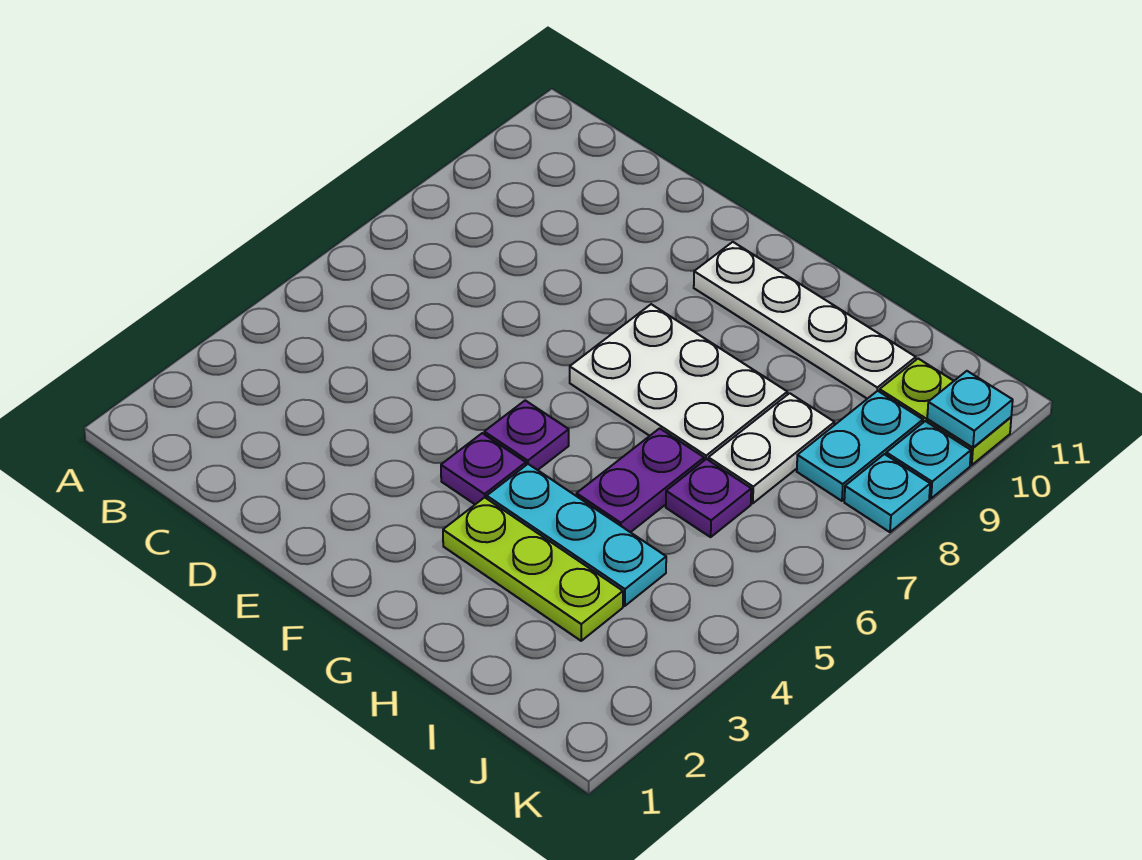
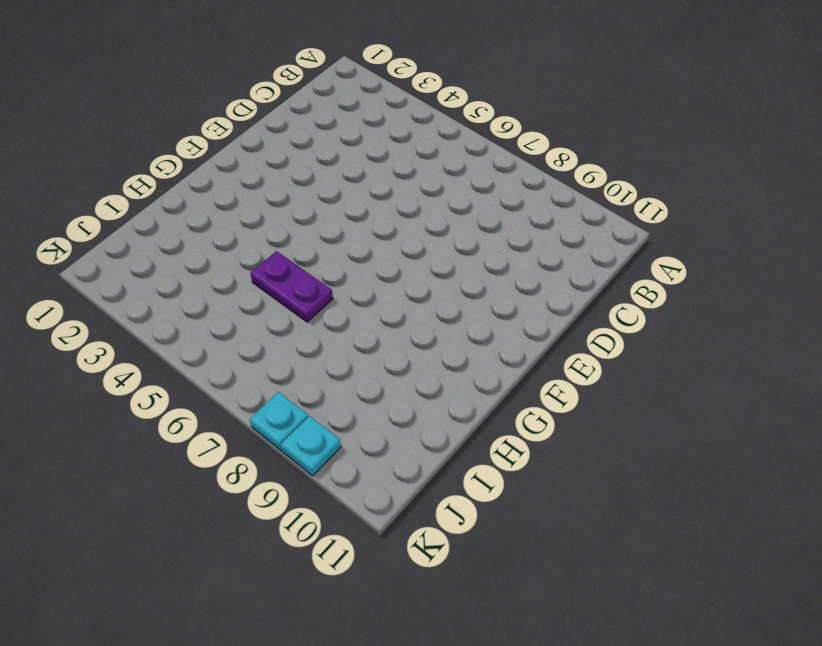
none -> purple 1x1 plate [441,433,526,504]
none -> purple 1x1 plate [484,400,569,470]
none -> white 2x3 plate [570,304,787,460]

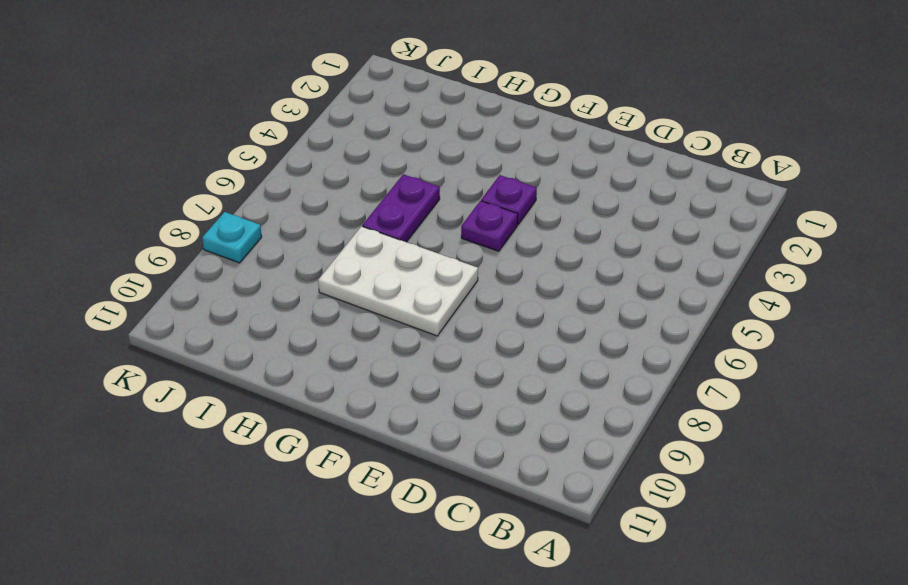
none -> white 1x4 plate [694,242,916,399]
none -> lime 1x3 plate [443,497,623,641]
none -> cyan 1x3 plate [487,464,666,606]

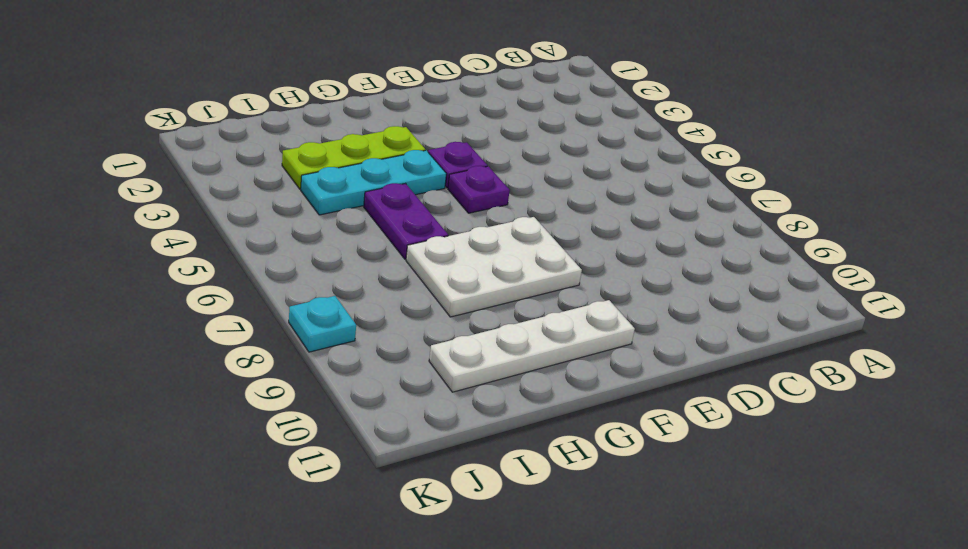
none -> purple 1x1 plate [666,459,751,537]
none -> white 1x2 plate [708,393,834,503]
none -> cyan 1x2 plate [797,391,923,501]

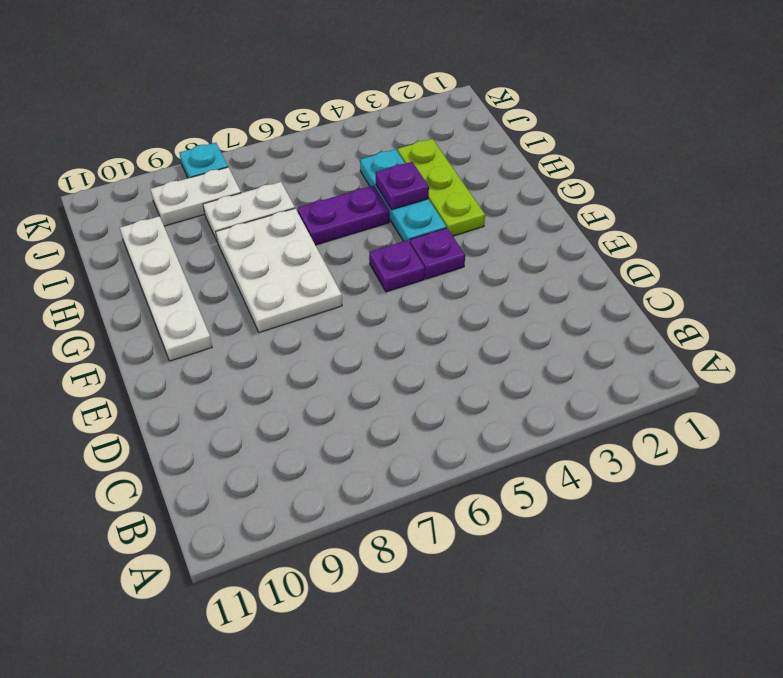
purple 1x1 plate [376,162,429,210] -> purple 1x1 plate moved to [666,459,751,537]
white 1x2 plate [151,167,241,226] -> cyan 1x2 plate [797,391,923,501]
none -> lime 1x2 plate [879,359,1011,465]
none -> cyan 1x1 plate [886,421,971,498]
none -> cyan 1x1 plate [927,371,1013,448]

